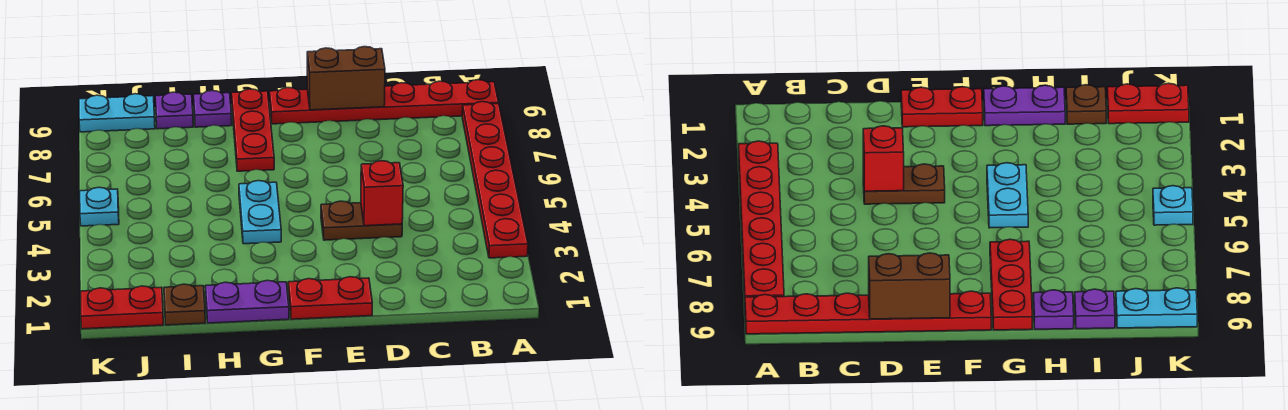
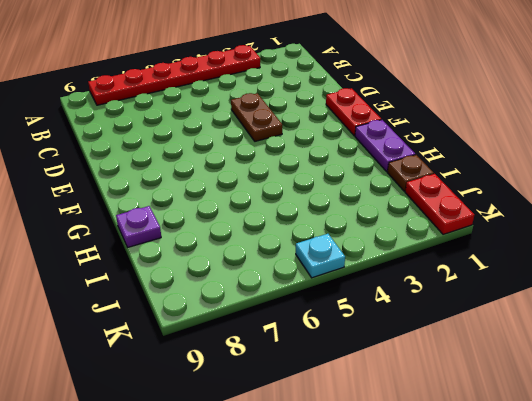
none -> red 1x6 plate [269,80,499,124]
none -> cyan 1x2 plate [239,181,281,244]
none -> red 1x3 plate [232,89,274,171]

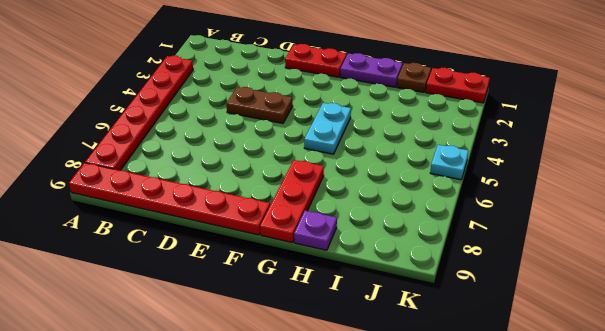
none -> purple 1x1 plate [155,92,193,129]
none -> cyan 1x2 plate [79,94,155,132]
none -> red 1x1 brick [361,161,403,226]

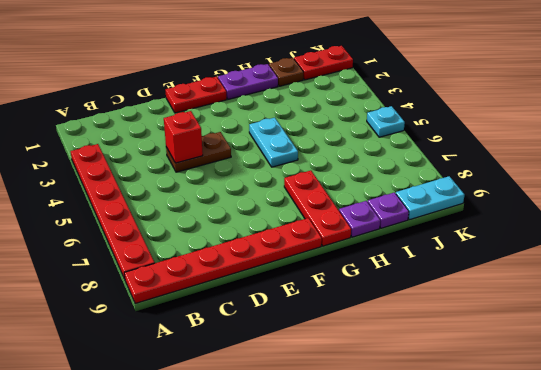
none -> brown 1x2 brick [307,47,385,110]

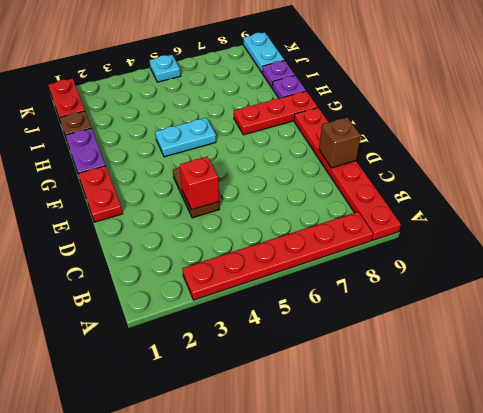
brown 1x1 brick [319,117,361,168] -> brown 1x2 brick [307,47,385,110]

